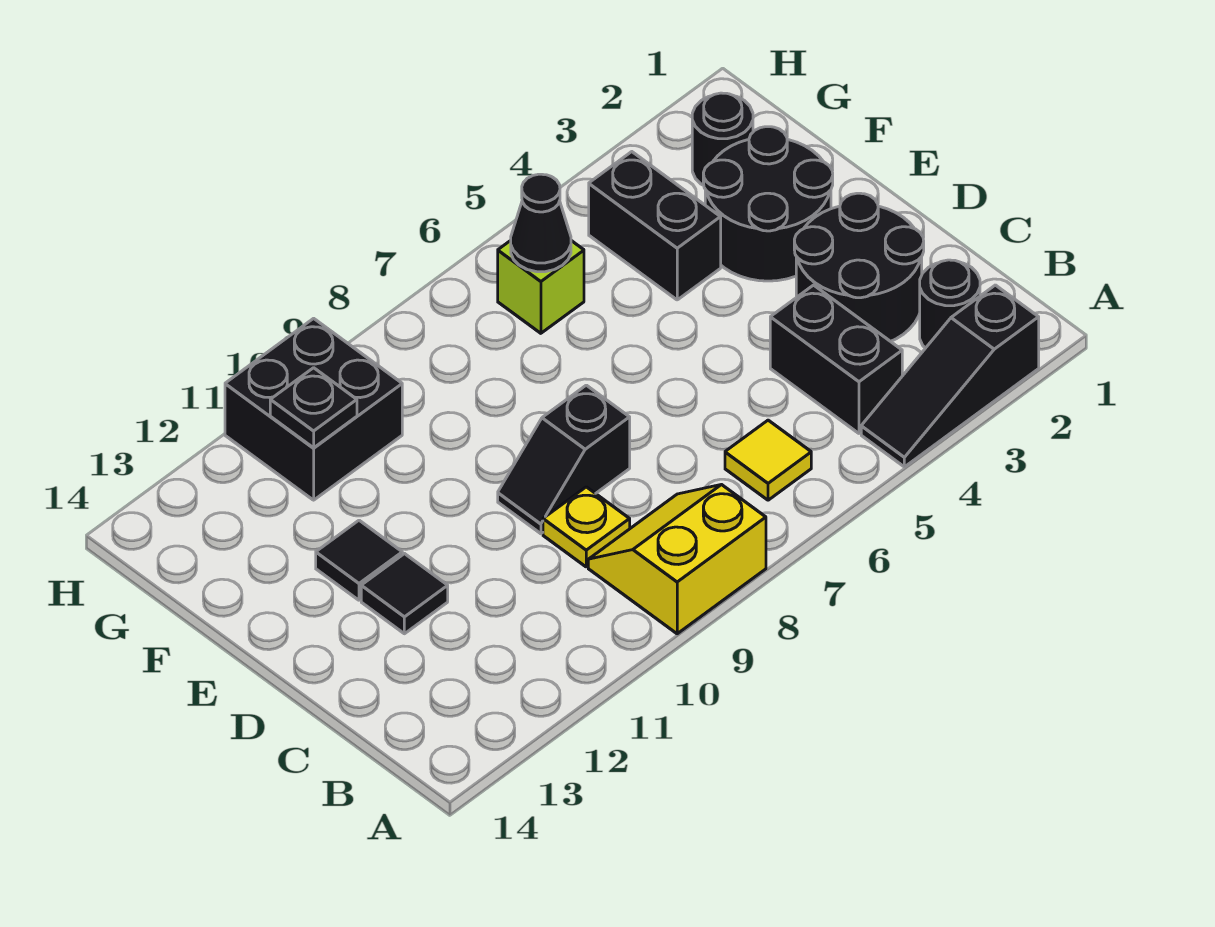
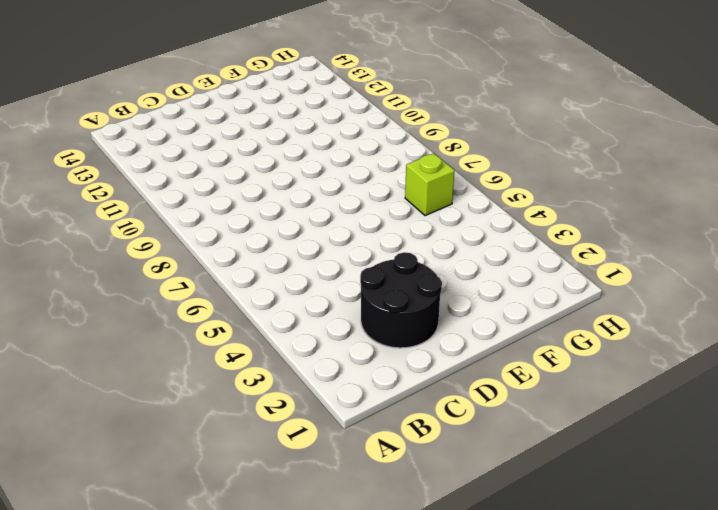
none -> black 1x3 slope [861,285,1039,467]
none -> yellow 2x2 slope [588,485,766,634]
none -> black 1x1 round brick [920,260,980,348]

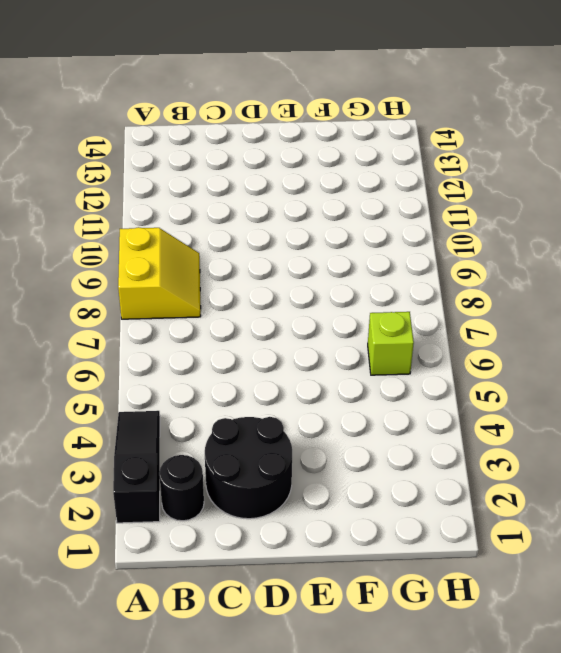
none -> black 1x2 brick [770,285,902,433]
none -> yellow 1x1 tile [725,420,811,500]
none -> yellow 1x1 plate [543,487,630,567]

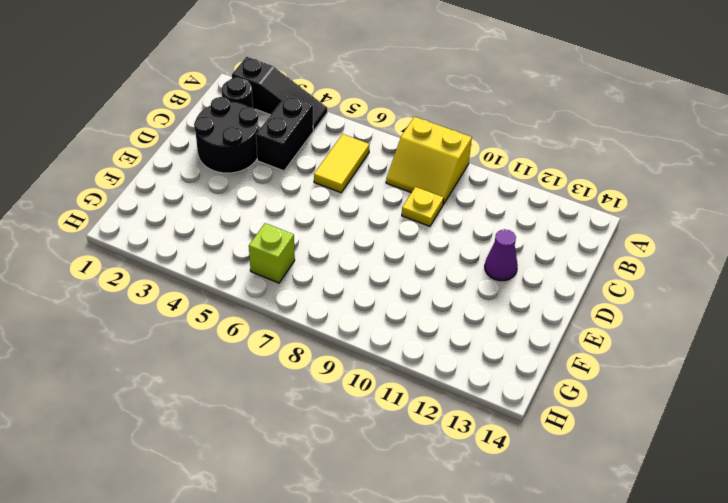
yellow 1x2 tile [314,134,370,193] -> yellow 1x1 tile [725,420,811,500]
purple 1x1 cone [485,229,518,281] -> black 1x1 tile [361,554,448,634]
none -> black 1x2 slope [498,385,630,534]
none -> black 2x2 round brick [703,127,833,281]
none -> black 1x1 tile [316,520,402,600]

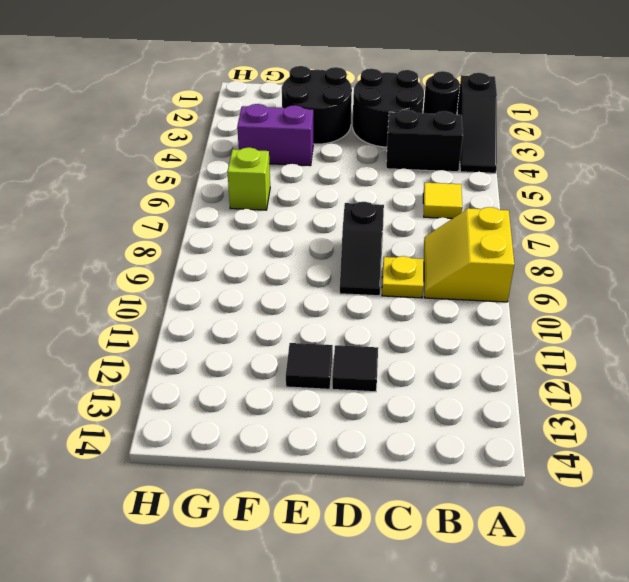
purple 1x2 brick [237,104,313,166] -> black 1x2 brick [589,152,721,300]
none -> black 1x1 round brick [692,93,753,185]
none -> black 2x2 brick [225,318,402,500]
none -> black 1x1 cone [511,174,571,272]

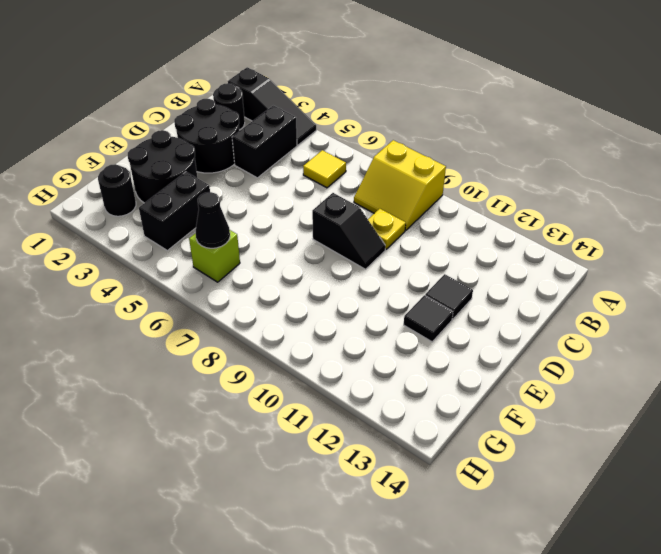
none -> black 2x2 brick [225,318,402,500]
none -> black 1x1 plate [270,368,357,448]

